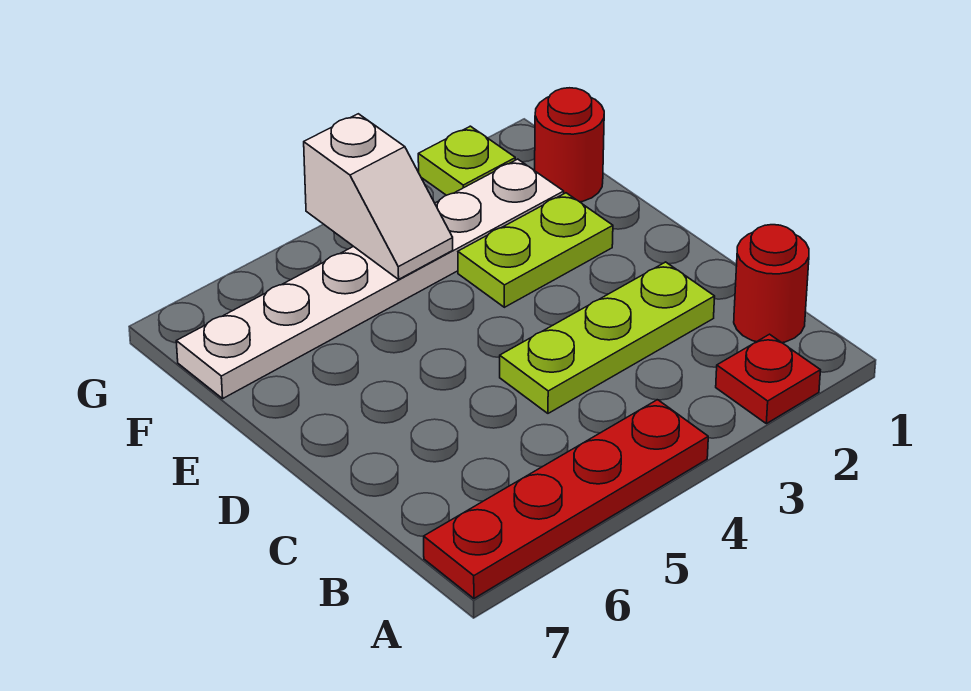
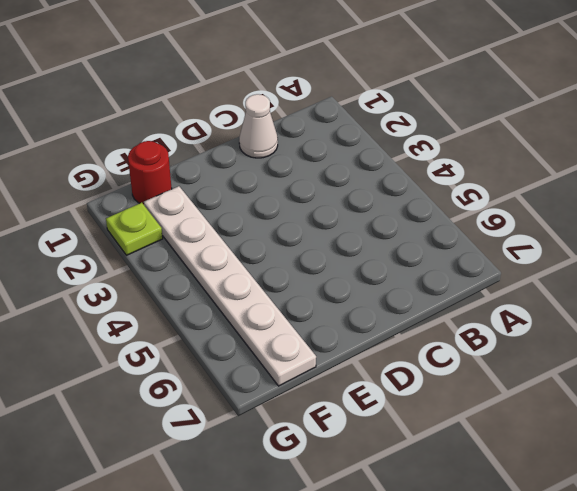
white 1x1 cone [239,94,278,158] -> none
none -> red 1x1 plate [716,334,820,424]
none -> red 1x4 plate [424,400,708,599]

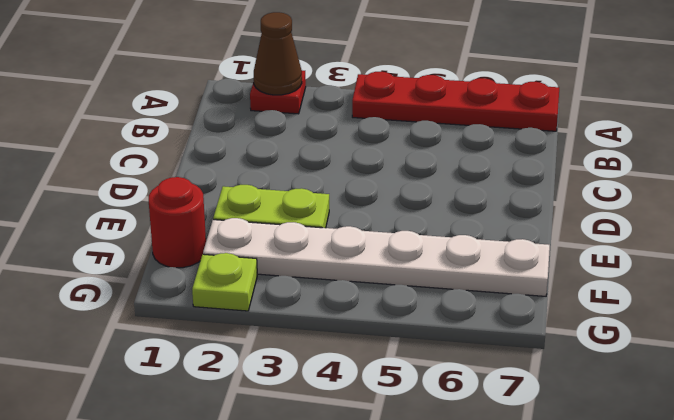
brown 1x1 cone [254,12,302,95] -> none
none -> red 1x1 round brick [734,225,809,343]
none -> lime 1x3 plate [500,262,715,413]

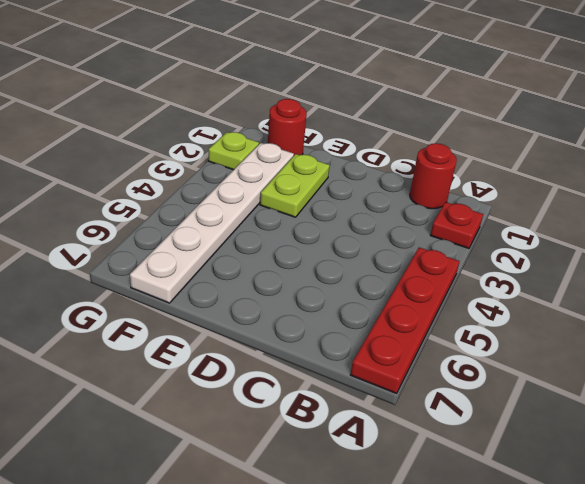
none -> lime 1x3 plate [500,262,715,413]
none -> white 1x2 slope [304,114,453,279]

